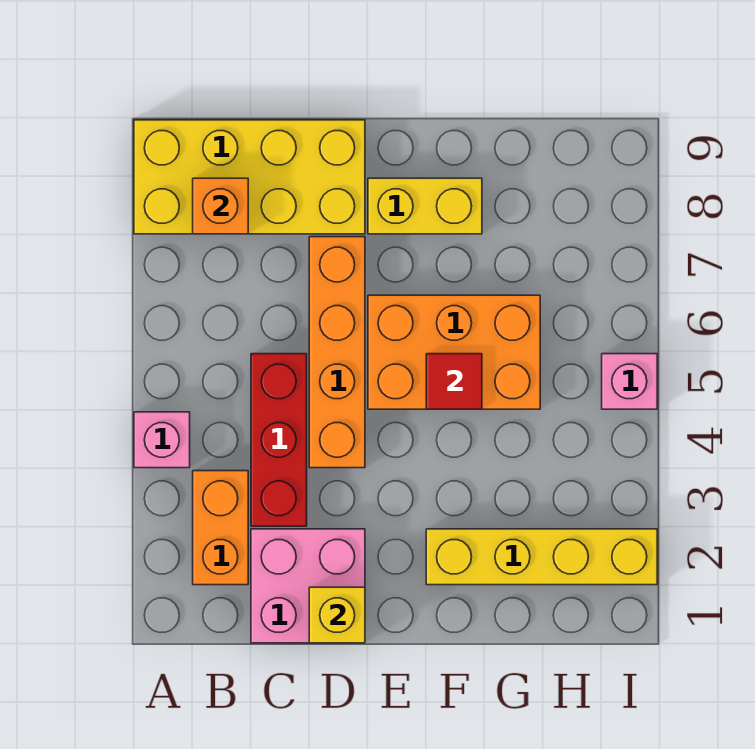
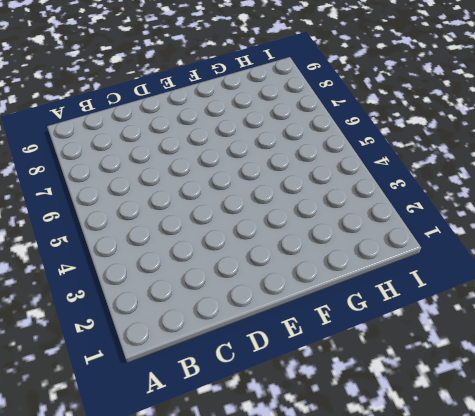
none -> pink 1x1 brick [134,412,190,468]
none -> yellow 2x4 brick [134,120,365,234]
none -> orange 1x2 brick [193,471,248,585]

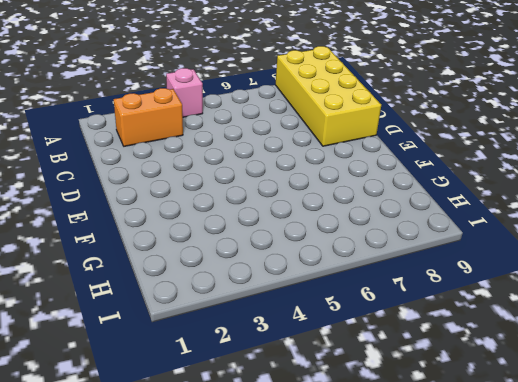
none -> pink 2x2 brick [251,529,365,643]
none -> red 1x3 brick [251,354,307,526]
none -> orange 1x4 brick [309,237,365,468]

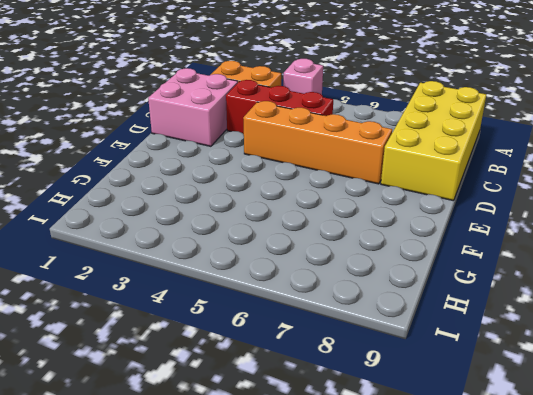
none -> orange 2x3 brick [368,295,540,409]
none -> yellow 1x2 brick [368,178,482,234]
none -> yellow 1x4 brick [426,529,657,585]

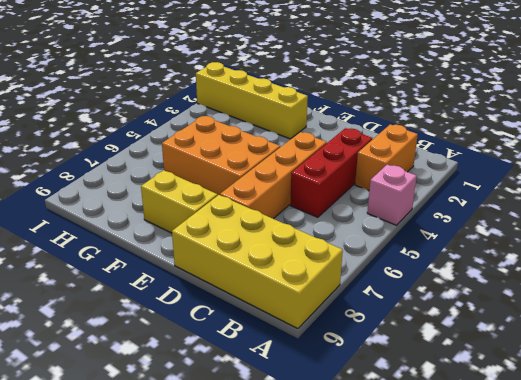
none -> pink 2x2 brick [251,529,365,643]
none -> pink 1x1 brick [602,354,657,409]
none -> orange 1x1 brick [193,178,248,234]

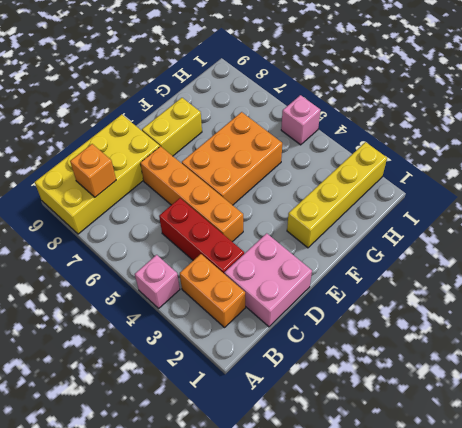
none -> yellow 1x1 brick [309,587,365,643]
none -> red 1x1 tile [426,354,482,409]

